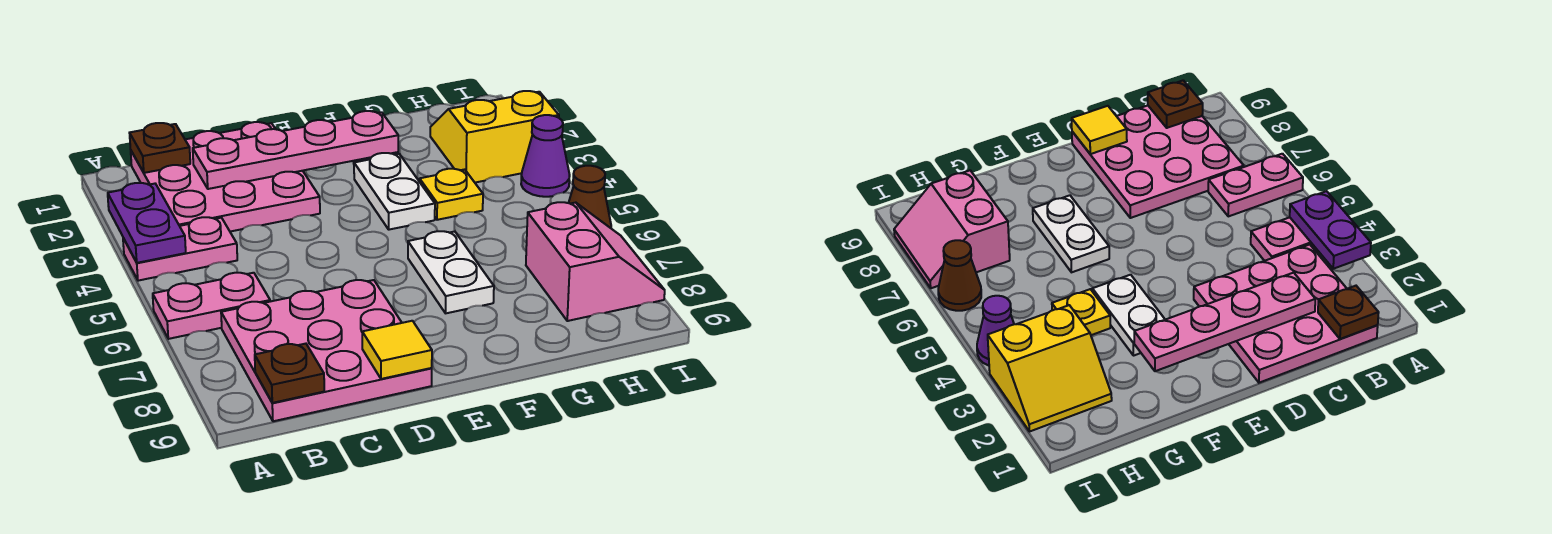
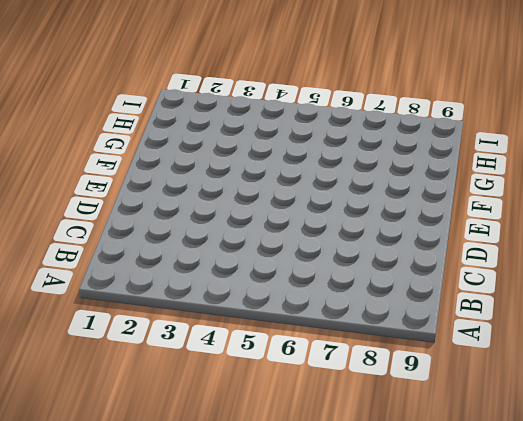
none -> pink 1x2 plate [123,217,237,281]
none -> pink 1x2 plate [153,273,270,339]
none -> pink 3x3 plate [131,122,320,232]

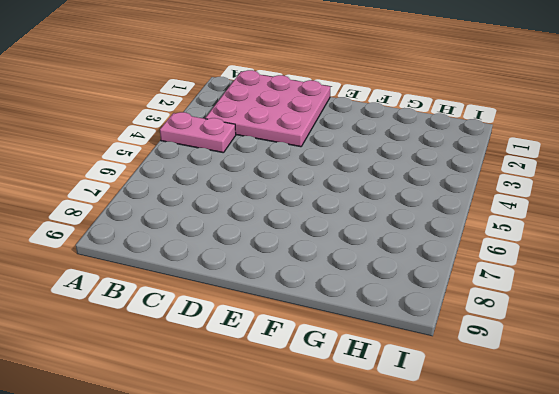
none -> pink 1x2 plate [153,273,270,339]
none -> pink 3x3 plate [221,280,432,421]
none -> white 1x2 plate [354,153,435,230]

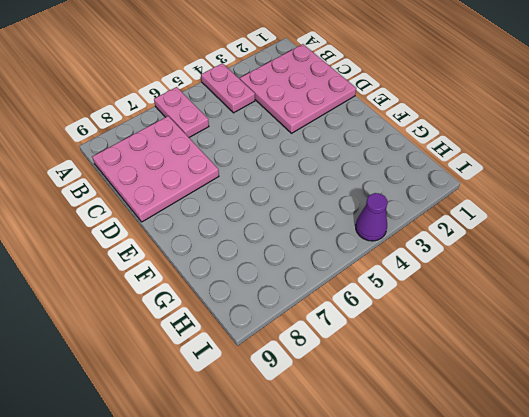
none -> white 1x2 plate [354,153,435,230]
none -> white 1x2 plate [408,231,494,313]
none -> yellow 1x1 plate [420,169,483,220]

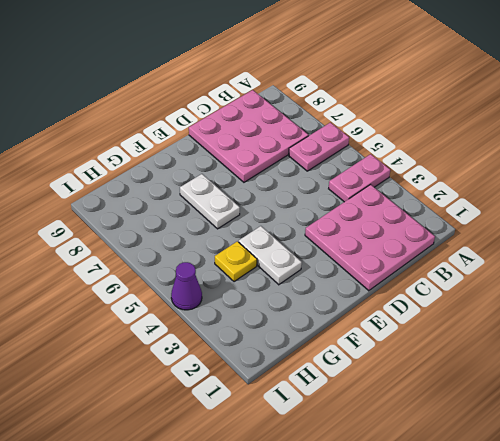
none -> yellow 2x2 slope [430,91,559,183]
none -> pink 2x2 slope [526,202,665,321]
none -> brown 1x1 cone [569,166,611,228]

